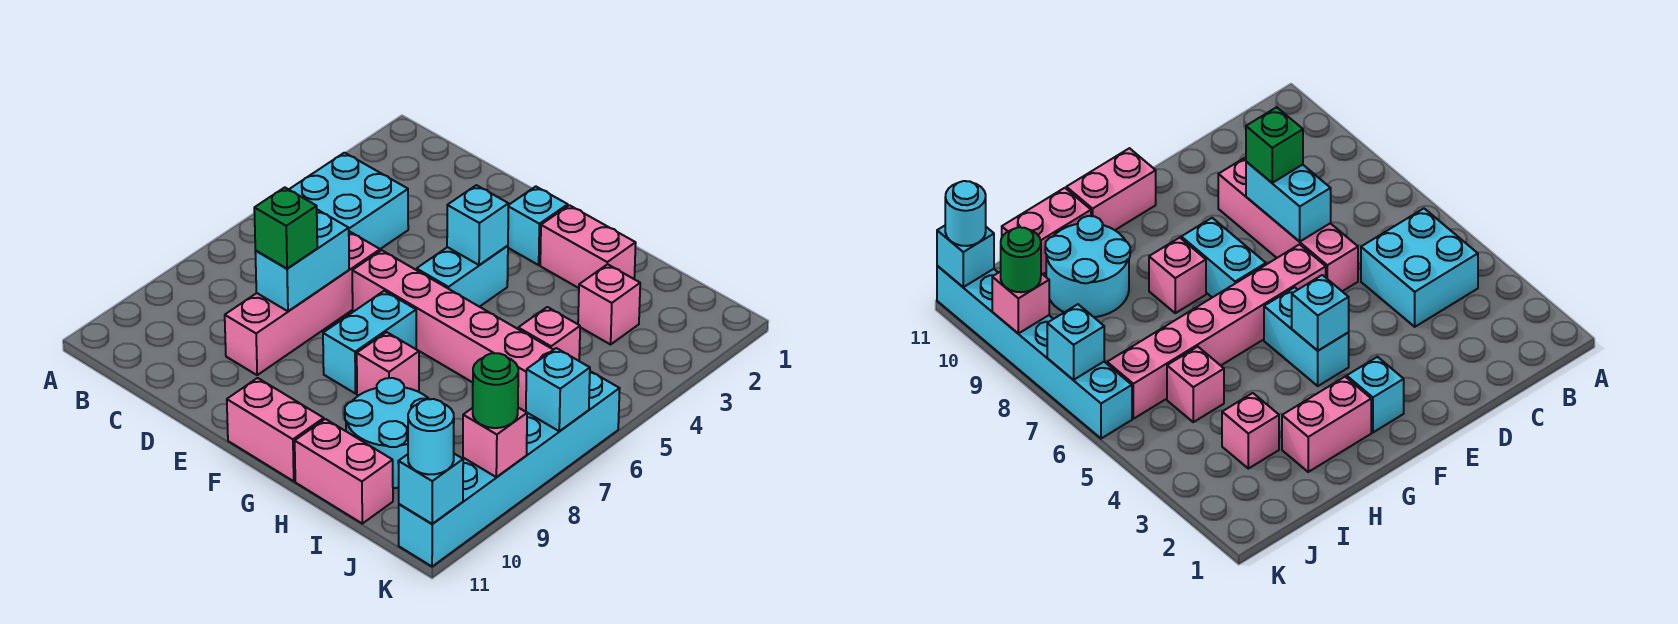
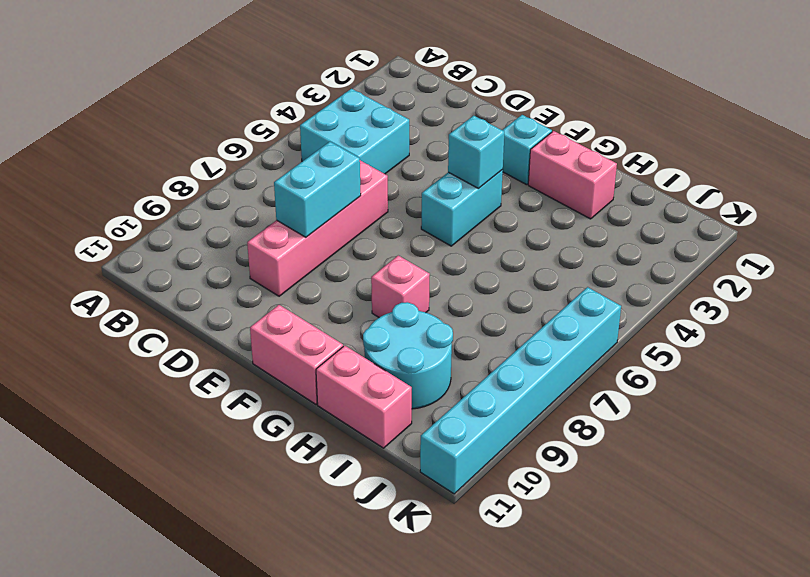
none -> pink 1x6 brick [352,250,553,412]
none -> cyan 1x2 brick [323,291,416,393]
none -> pink 1x1 brick [578,264,640,345]

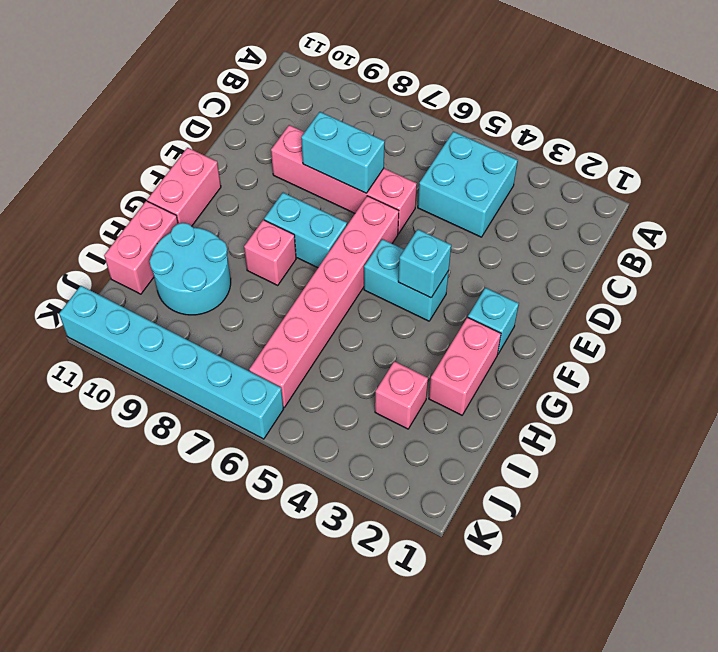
none -> pink 1x1 brick [518,307,580,361]
none -> cyan 1x1 brick [526,348,590,431]
none -> pink 1x1 brick [463,408,527,477]

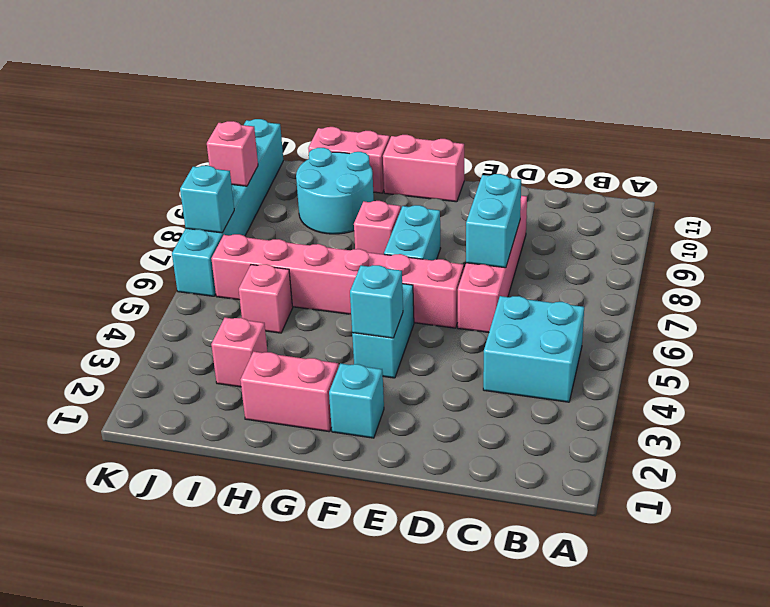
none -> cyan 1x1 brick [398,454,463,524]
none -> green 1x1 brick [254,187,317,269]
none -> green 1x1 round brick [473,353,518,428]

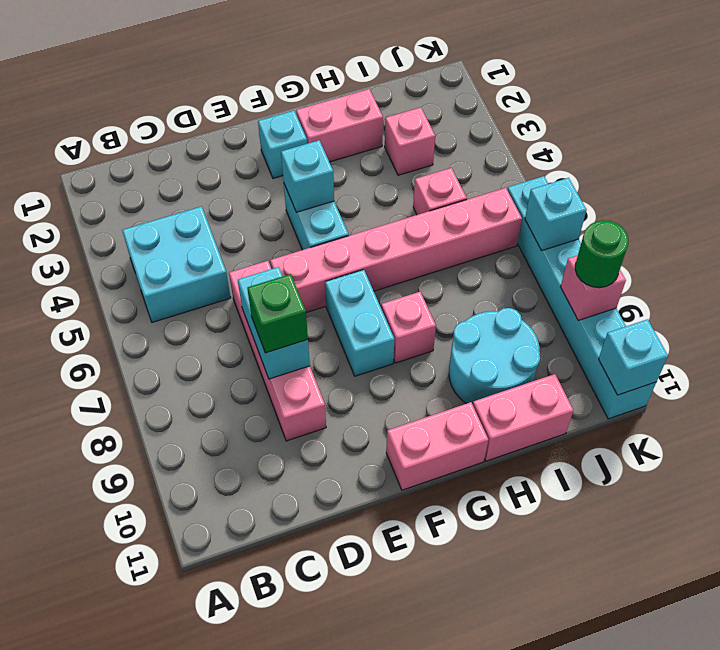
none -> cyan 1x1 round brick [408,399,454,474]

